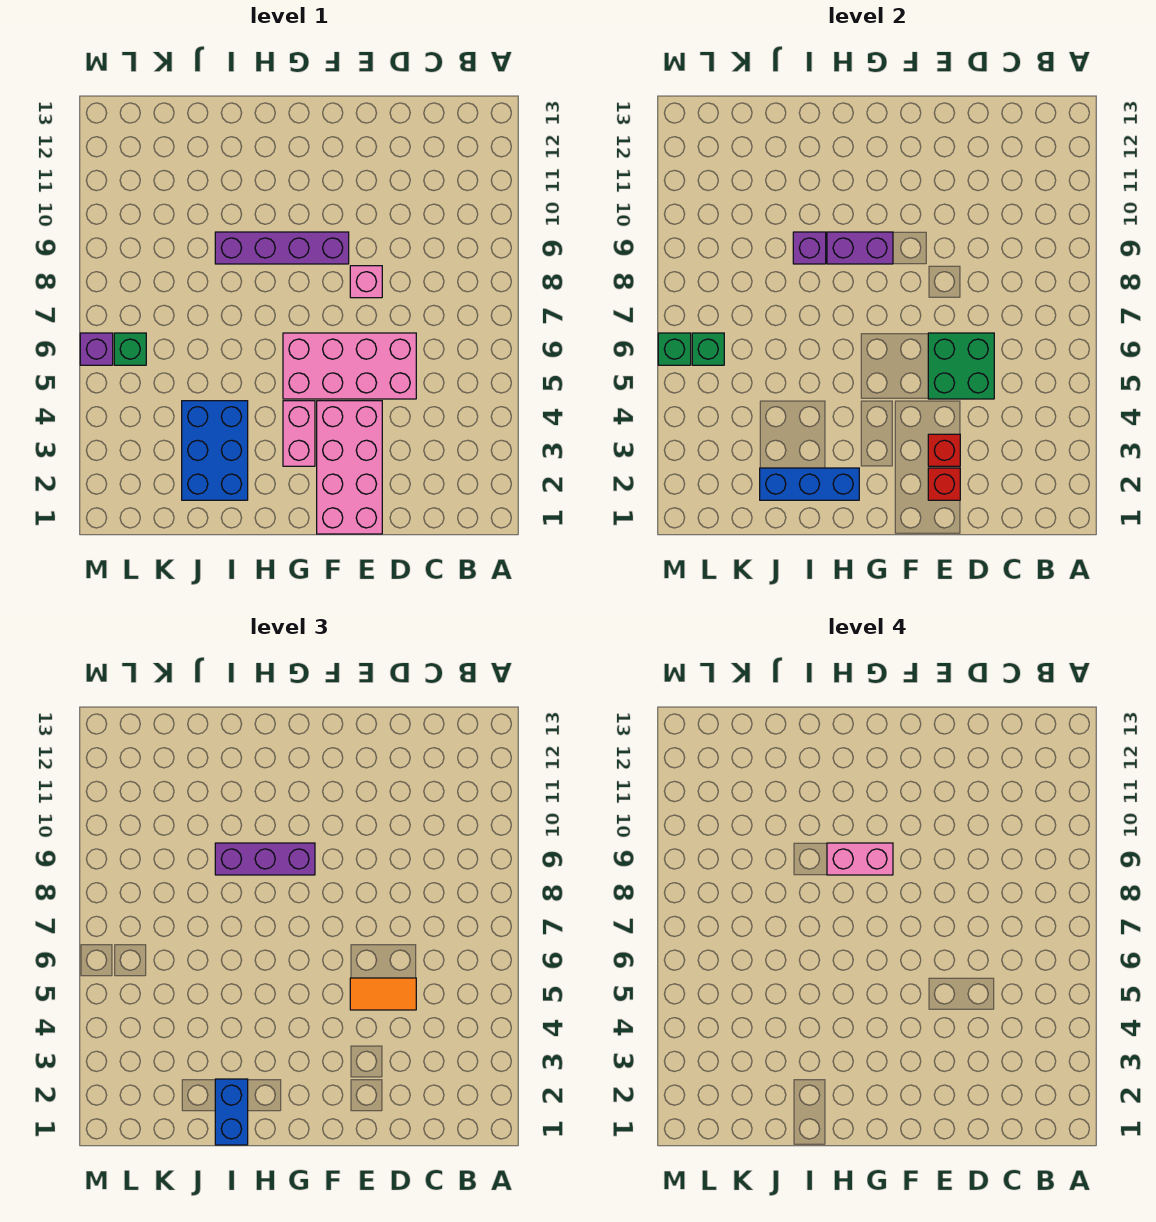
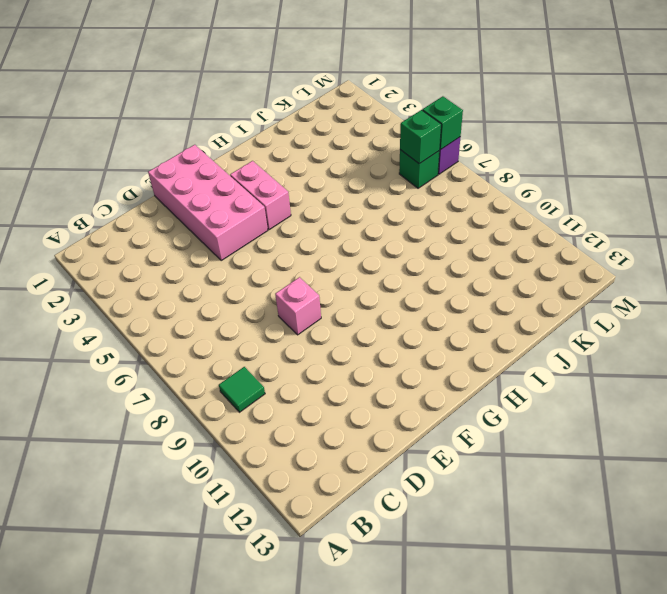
green 1x1 tile [219,367,265,412] -> none
none -> pink 2x4 brick [283,333,416,399]
none -> purple 1x4 brick [215,232,349,264]
none -> blue 2x3 brick [182,401,248,500]

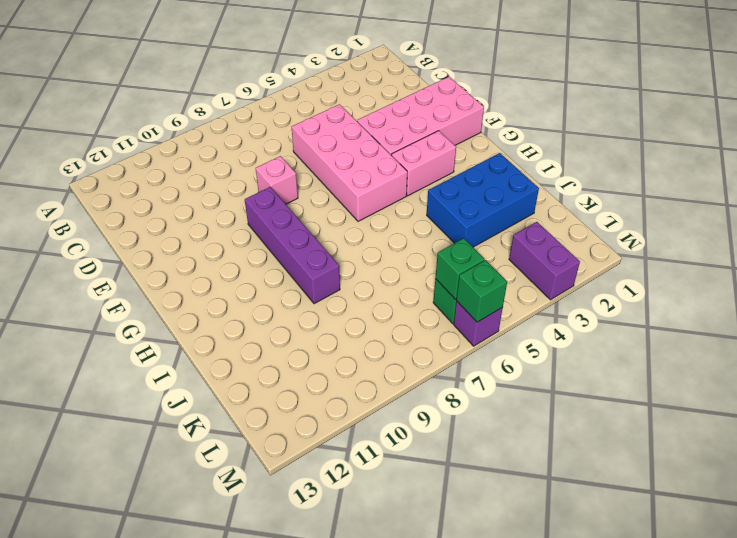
purple 1x2 brick [509,222,580,300] -> purple 1x2 brick moved to [827,232,893,264]
none -> green 2x2 brick [928,333,994,399]
none -> red 1x1 brick [928,468,960,500]
none -> red 1x1 brick [928,434,960,466]

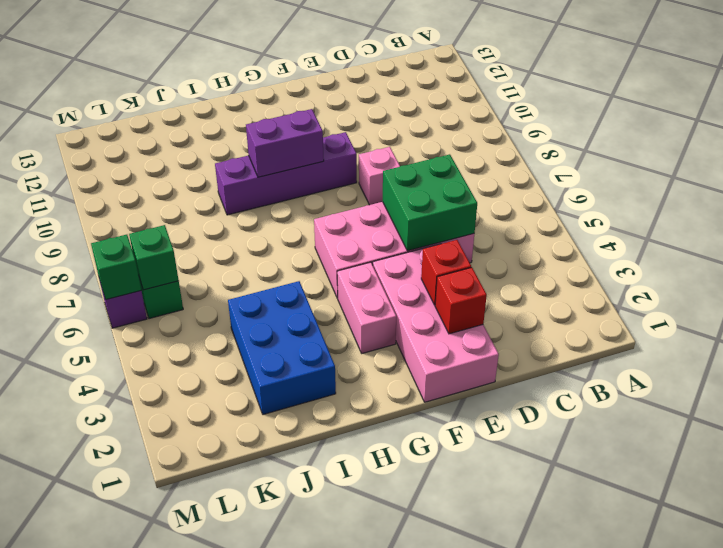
none -> blue 1x3 brick [760,468,859,500]
none -> purple 1x1 brick [793,232,826,264]
none -> orange 1x2 tile [350,978,416,1010]

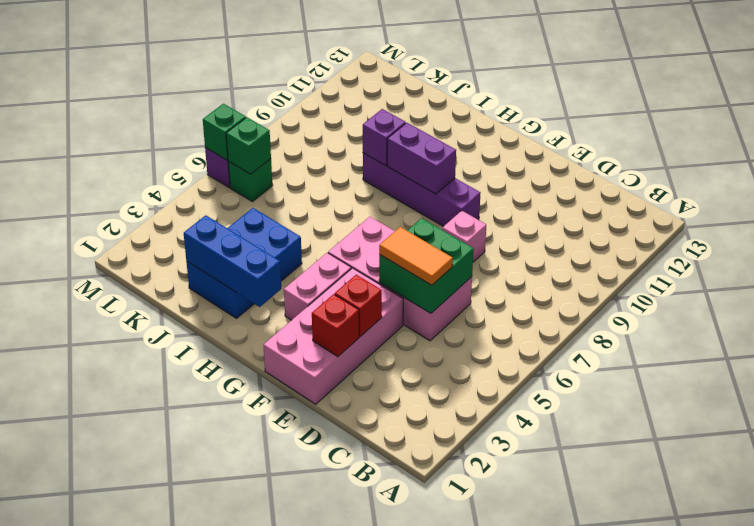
none -> purple 1x3 brick [215,843,315,875]
none -> blue 1x2 brick [215,1079,248,1145]
none -> pink 1x2 brick [827,843,893,875]

